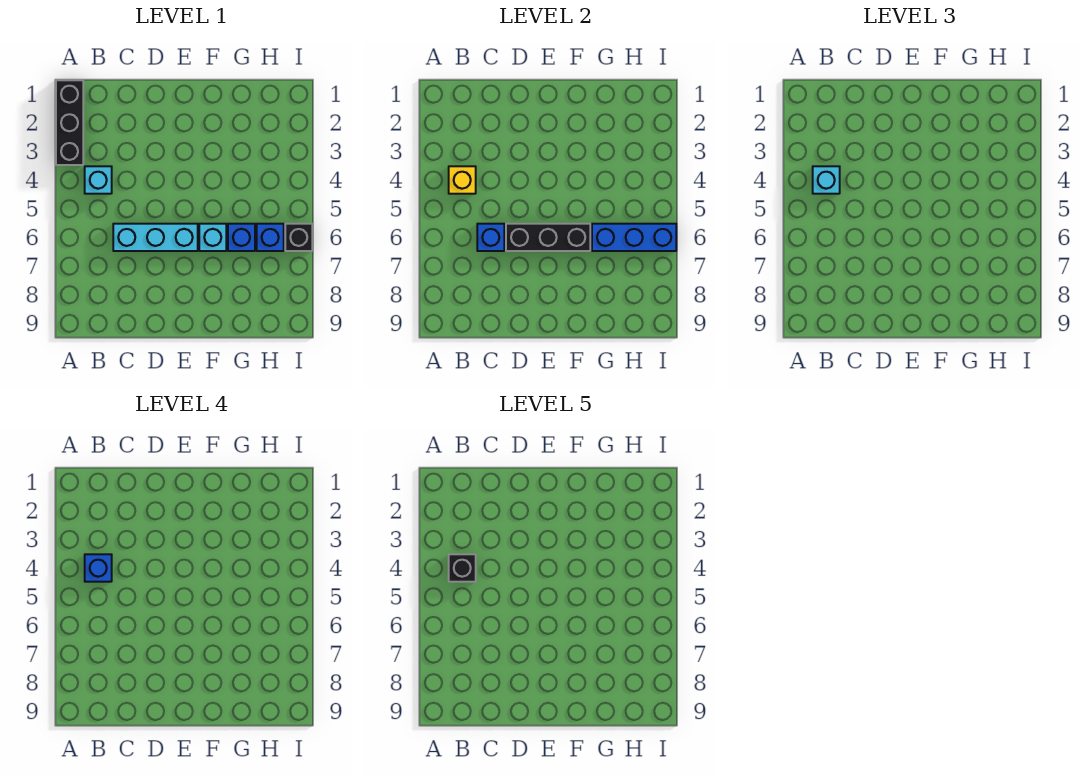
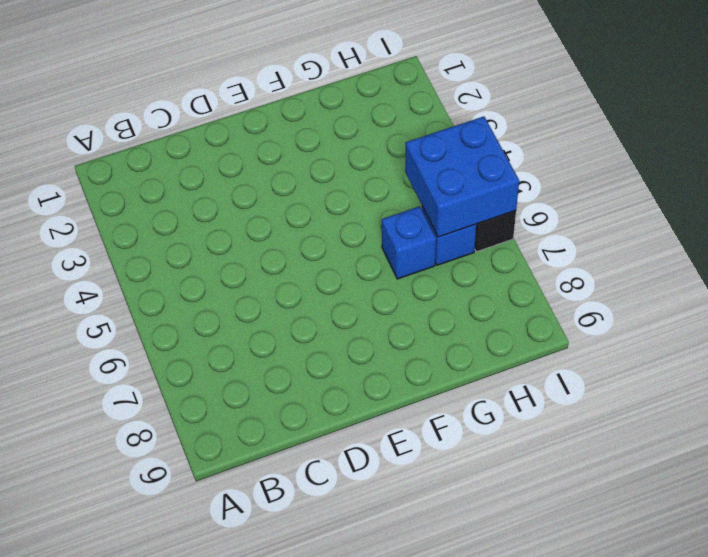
blue 2x2 brick [405,116,519,237] -> blue 1x3 brick [592,224,676,251]
none -> black 1x3 brick [56,80,83,165]
none -> cyan 1x1 brick [85,166,112,194]
none -> cyan 1x3 brick [113,224,198,251]

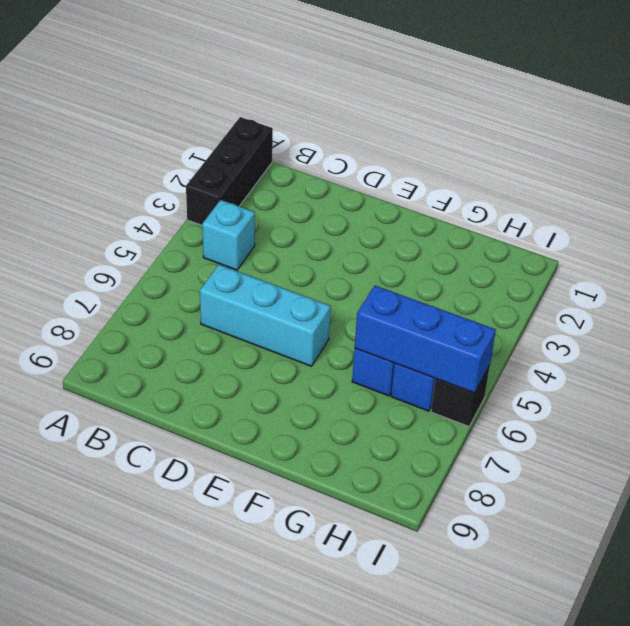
none -> cyan 1x1 brick [199,224,226,251]
none -> yellow 1x1 brick [449,166,476,194]
none -> blue 1x1 brick [477,224,504,251]

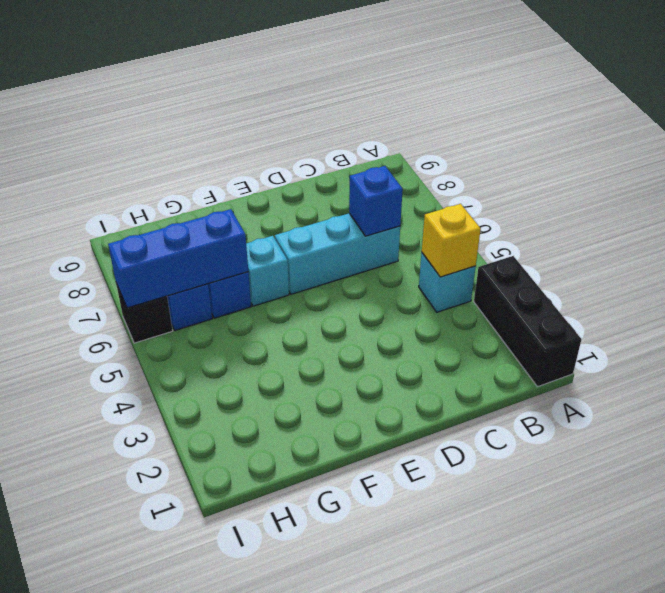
none -> black 1x3 brick [506,224,590,251]
none -> cyan 1x1 brick [813,166,840,194]
none -> blue 1x1 brick [85,554,112,582]

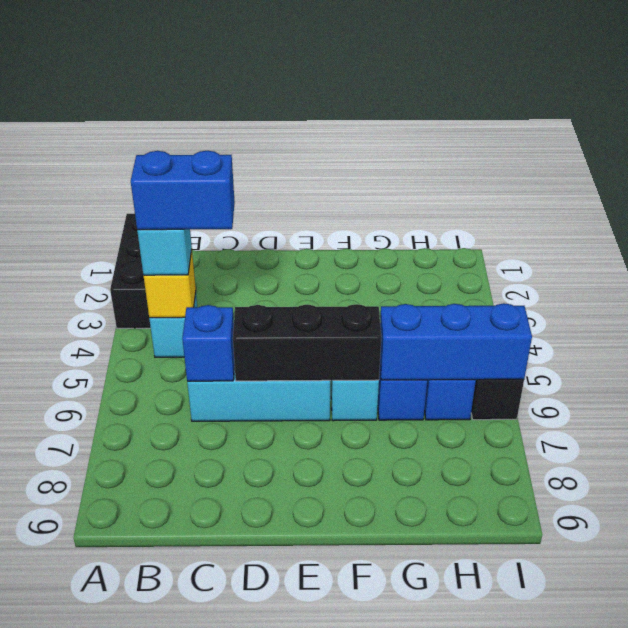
blue 1x2 brick [131,151,235,230] -> blue 1x1 brick [85,554,112,582]
none -> black 1x1 brick [449,554,476,582]

